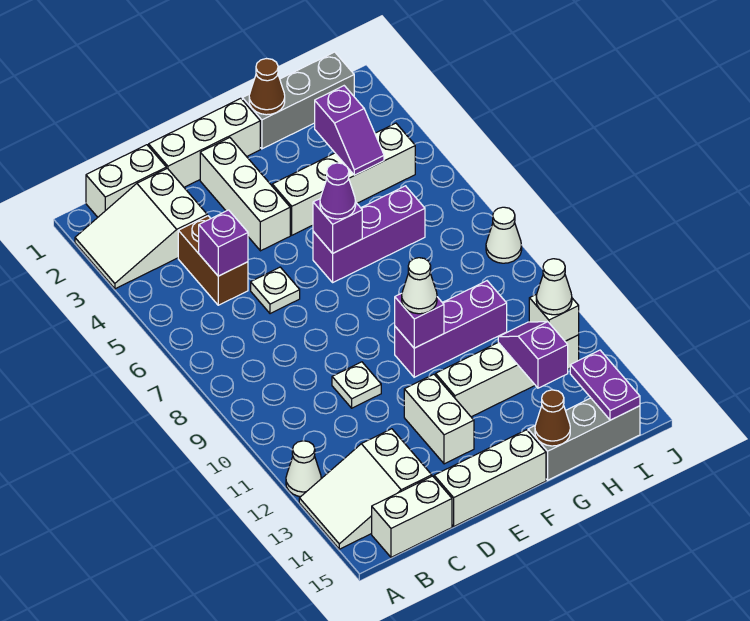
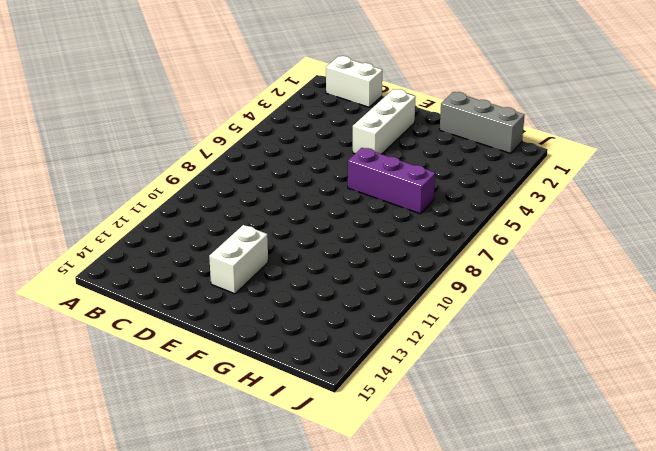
none -> white 2x3 slope [75,168,207,289]
none -> white 1x1 cone [286,441,321,497]
none -> white 2x3 slope [299,429,432,549]
none -> white 1x2 brick [372,476,452,557]

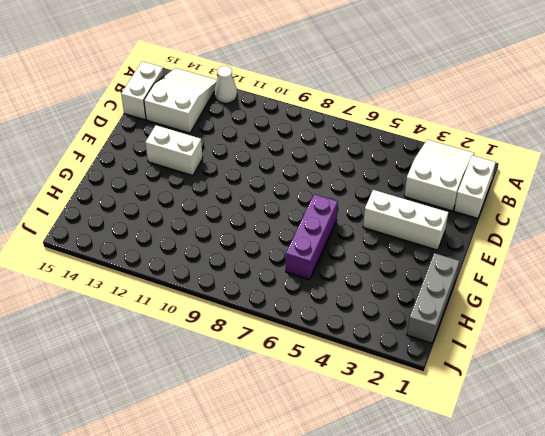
none -> brown 1x2 brick [178,216,248,305]
none -> white 1x3 brick [149,98,260,187]
none -> white 1x1 plate [251,267,300,314]
none -> white 1x1 plate [332,362,381,408]

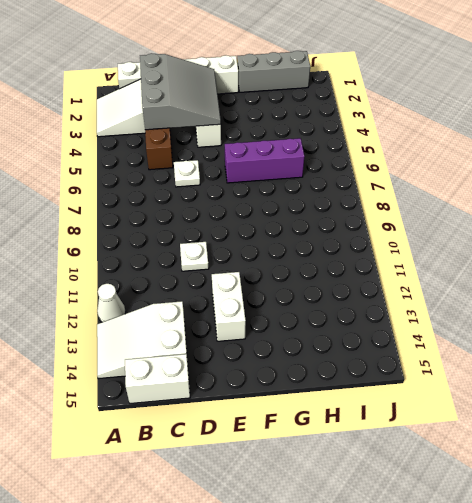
grey 3x3 slope [140,53,221,130] -> none
none -> white 1x3 brick [434,430,546,526]
none -> white 1x4 brick [272,123,415,235]
none -> purple 1x3 brick [395,281,507,377]
none -> white 1x4 brick [436,335,579,417]

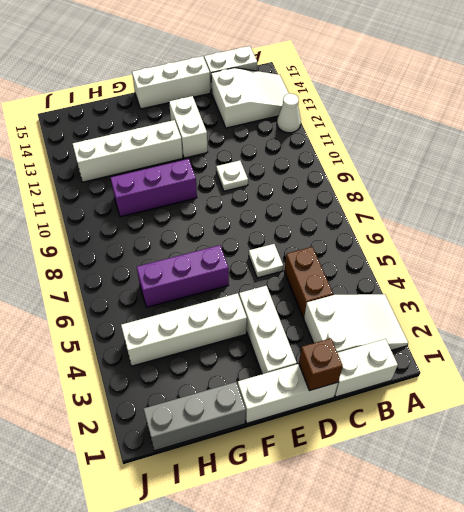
brown 1x1 brick [299,338,343,391] -> none
none -> grey 1x3 brick [528,398,640,480]
none -> white 1x1 cone [486,207,522,263]
none -> purple 1x1 brick [199,210,248,276]
none -> purple 1x1 brick [313,199,362,253]

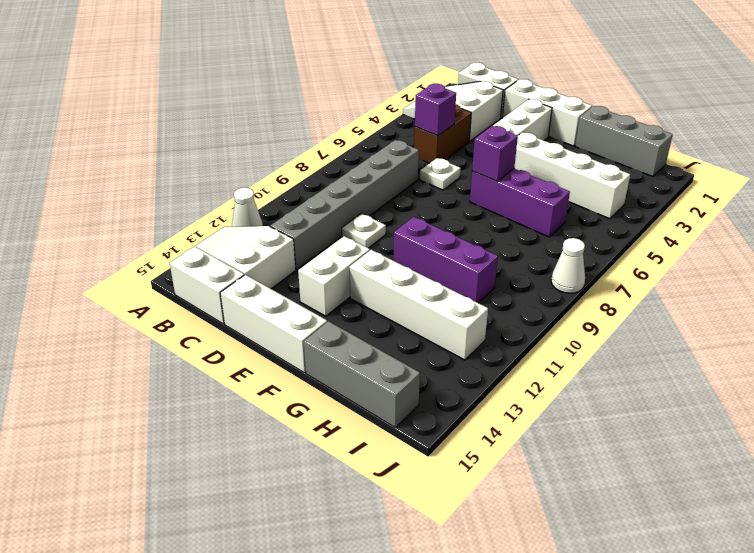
grey 1x6 brick [270,140,419,270] -> none
none -> purple 1x1 brick [395,293,444,348]
none -> brown 1x1 cone [249,59,285,115]
none -> brown 1x1 cone [535,390,570,446]
none -> purple 1x2 slope [315,86,384,175]

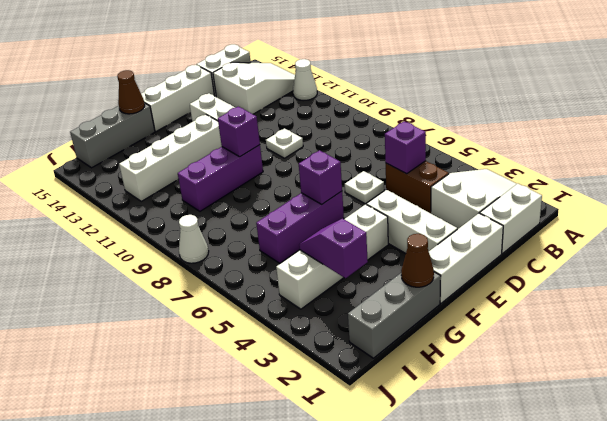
none -> purple 1x2 slope [498,322,568,388]
none -> white 1x1 brick [529,294,579,341]
none -> purple 1x2 plate [570,350,640,420]
none -> purple 1x1 cone [320,163,356,219]

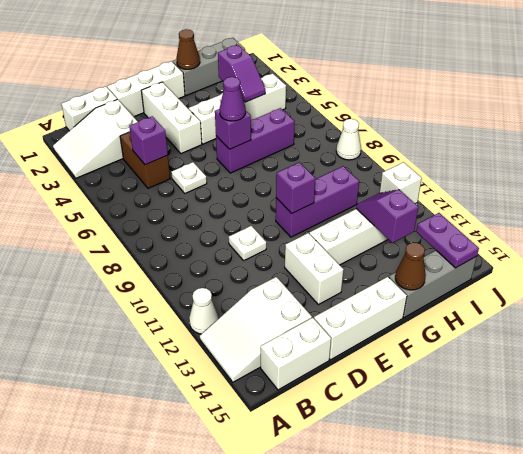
none -> white 1x1 cone [402,258,437,314]
none -> white 1x1 cone [536,259,572,315]

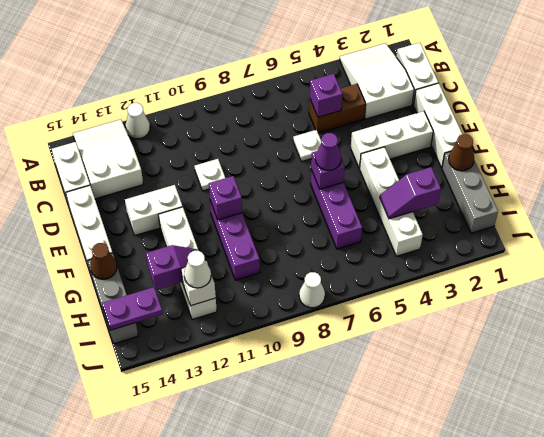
none -> white 1x1 cone [402,258,437,314]

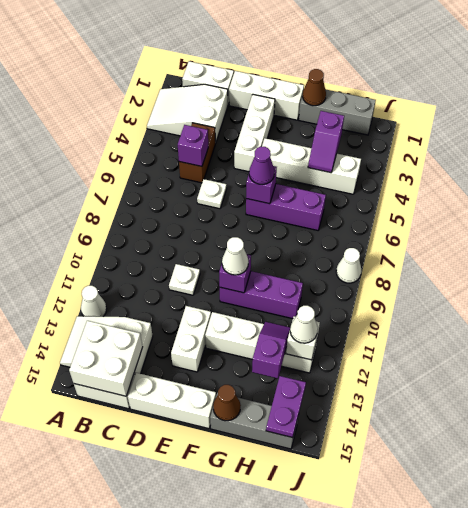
white 2x2 brick [69,321,142,396] -> none

